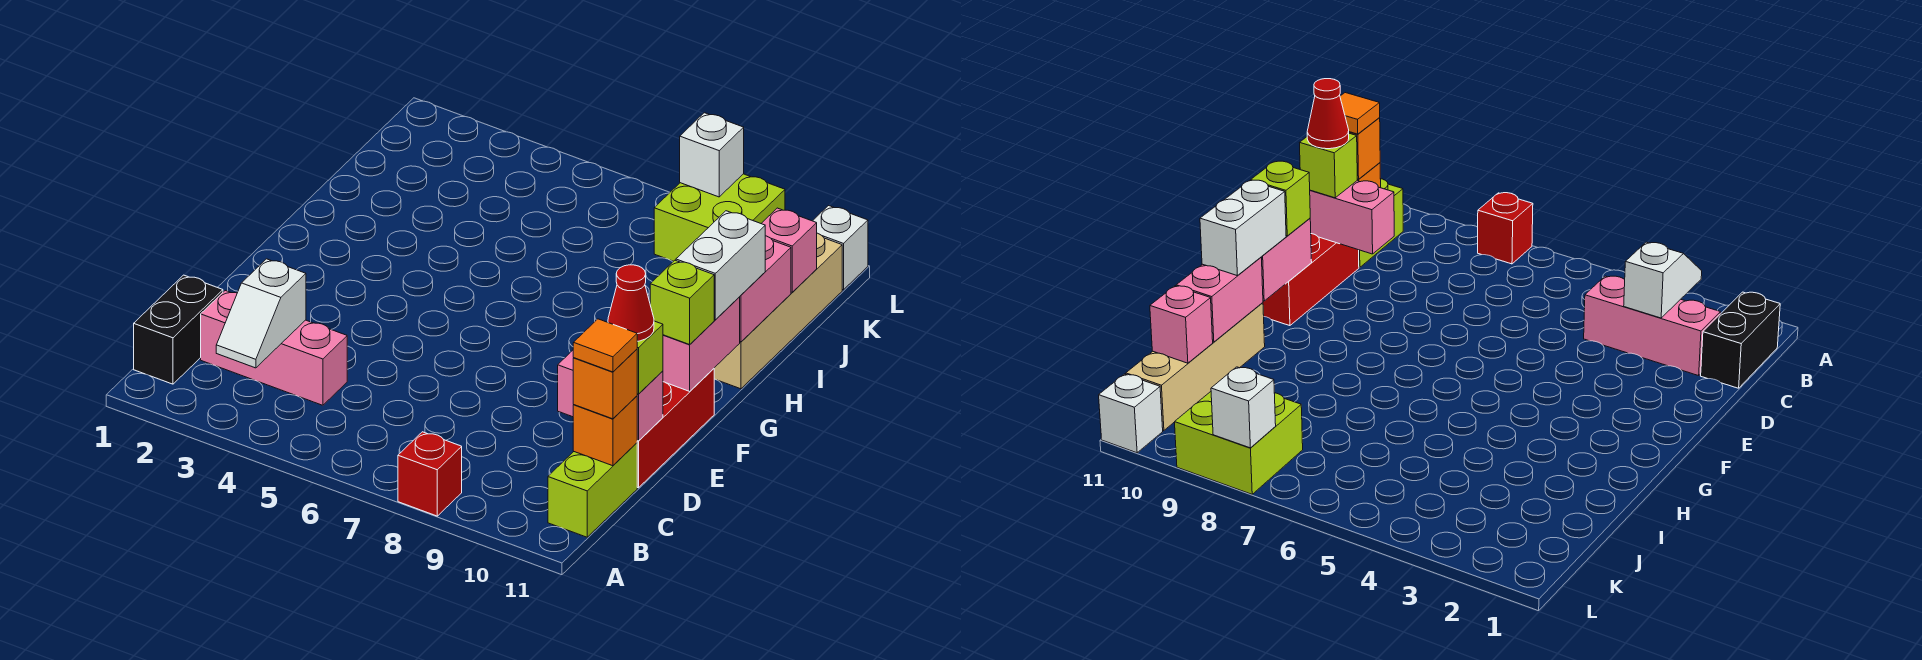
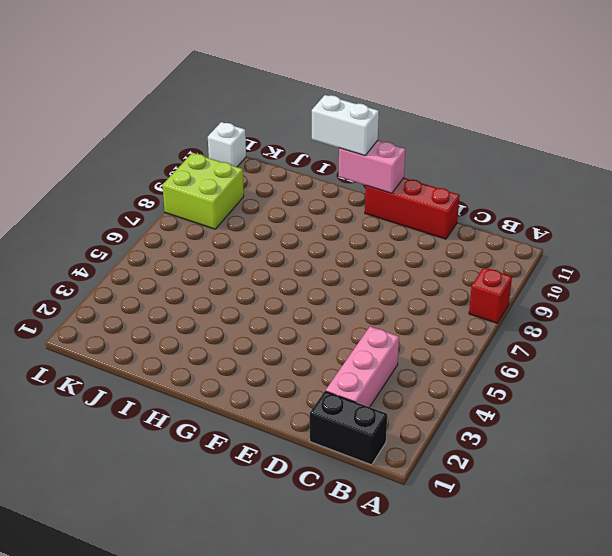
none -> lime 1x2 brick [548,443,637,537]
none -> tan 1x4 brick [714,233,842,389]
none -> white 1x2 slope [216,259,306,368]

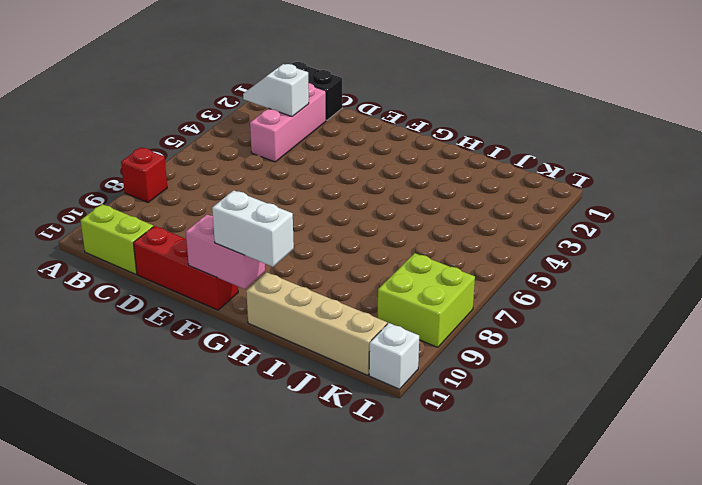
none -> orange 1x1 brick [573,396,637,466]
none -> pink 1x2 brick [558,350,663,441]
none -> pink 1x2 brick [740,236,791,342]

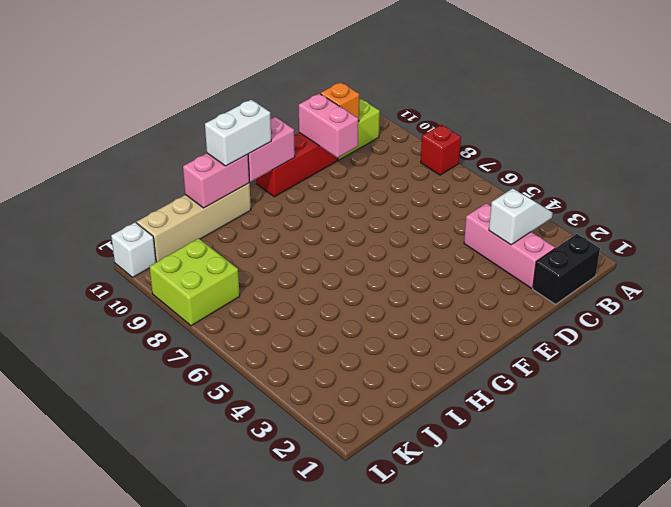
none -> pink 1x1 brick [761,208,817,292]
none -> white 1x1 brick [680,113,744,197]
none -> orange 1x1 brick [573,349,637,419]

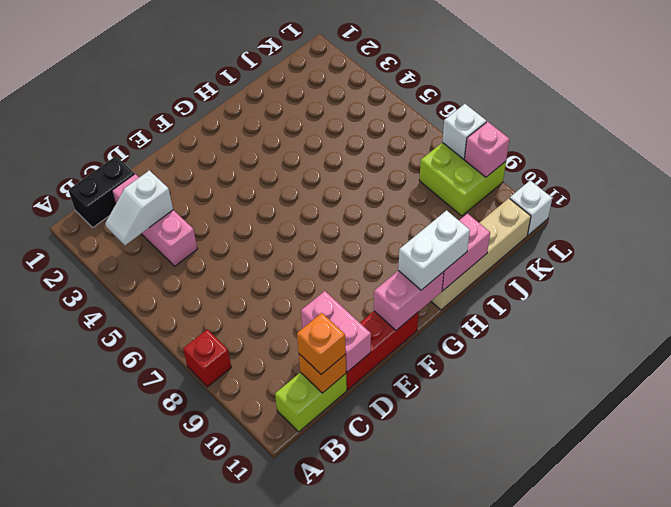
pink 1x1 brick [465,122,509,177] -> pink 1x1 brick moved to [761,208,817,292]
none -> lime 1x1 brick [637,321,663,394]
none -> lime 1x1 brick [650,260,714,344]
none -> orange 1x1 tile [573,319,637,372]

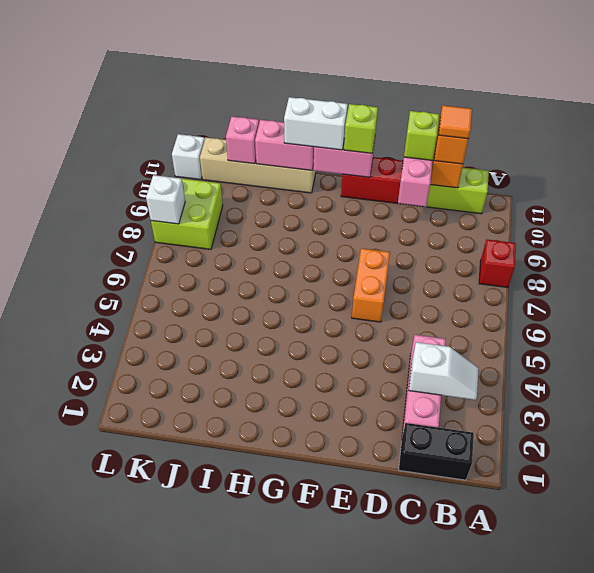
orange 1x2 brick [352,248,390,322] -> none
none -> red 1x1 cone [608,265,654,341]

